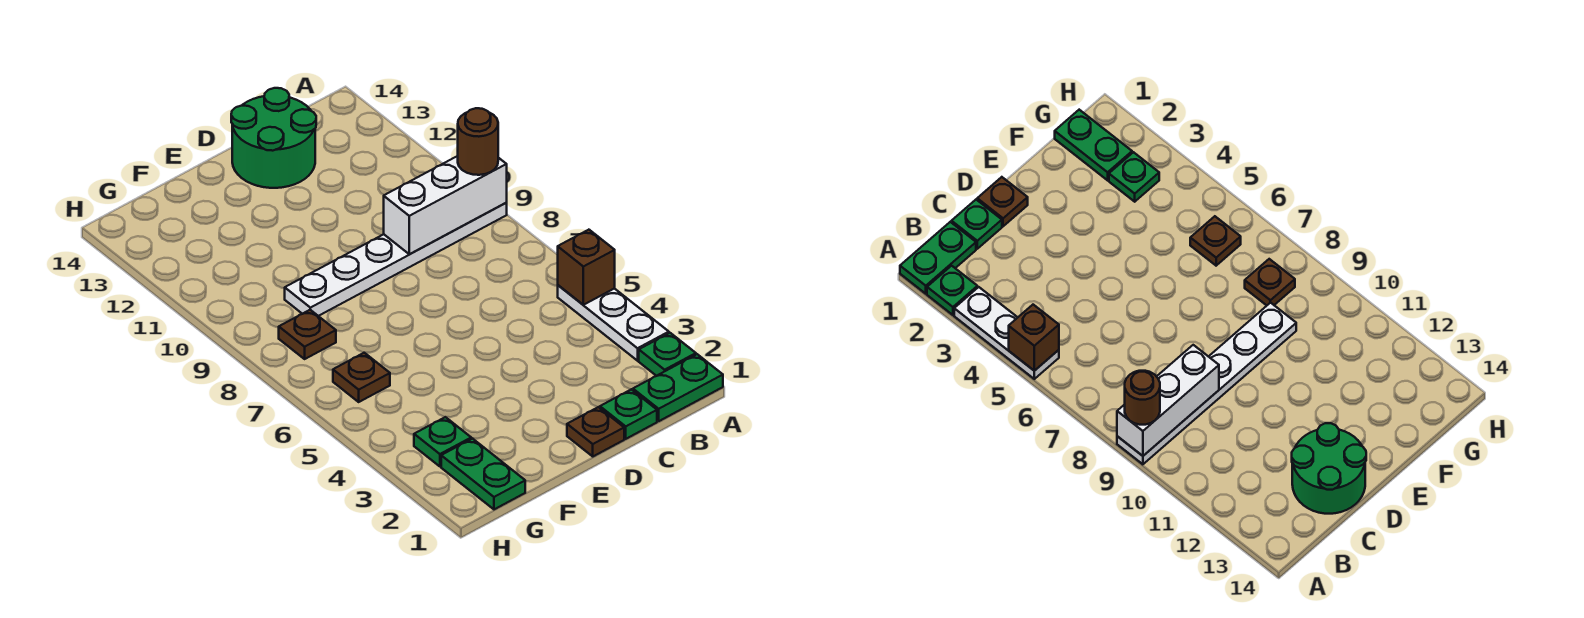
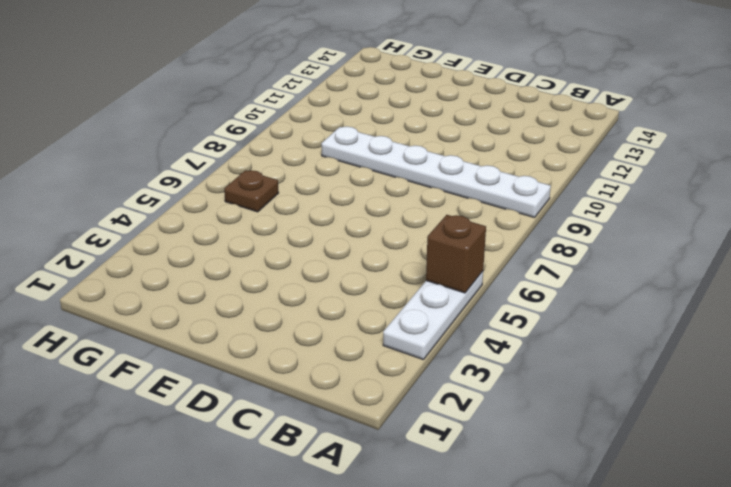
none -> green 1x2 plate [633,354,723,421]
none -> green 1x1 plate [639,333,696,376]
none -> green 1x1 plate [600,389,657,439]

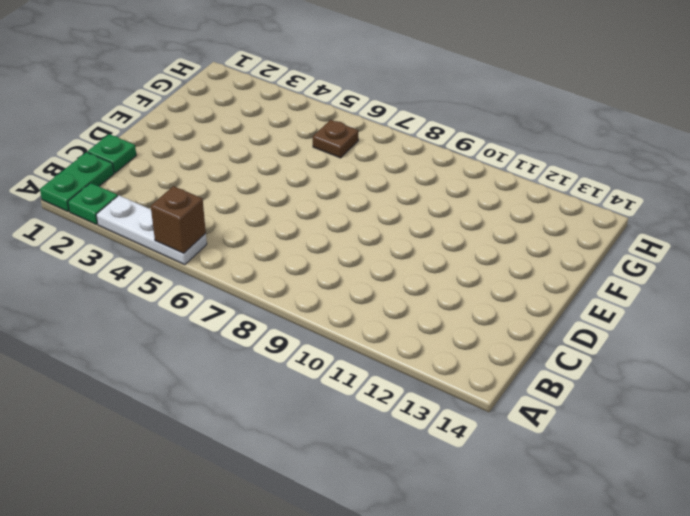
none -> white 1x6 plate [285,203,507,316]
none -> green 2x2 round brick [231,88,316,188]
none -> brown 1x1 plate [567,407,624,456]

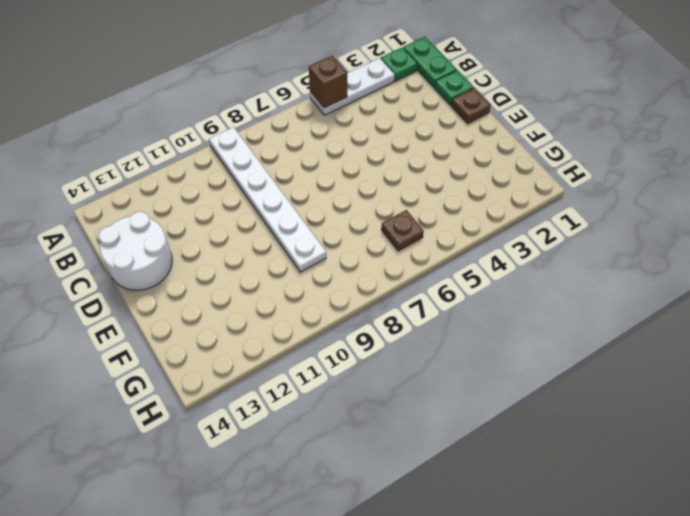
white 2x2 round brick [99,212,172,290] -> green 2x2 round brick [231,88,316,188]
none -> green 1x2 plate [441,438,525,509]
none -> green 1x1 plate [414,417,471,466]
none -> brown 1x1 plate [279,310,336,359]

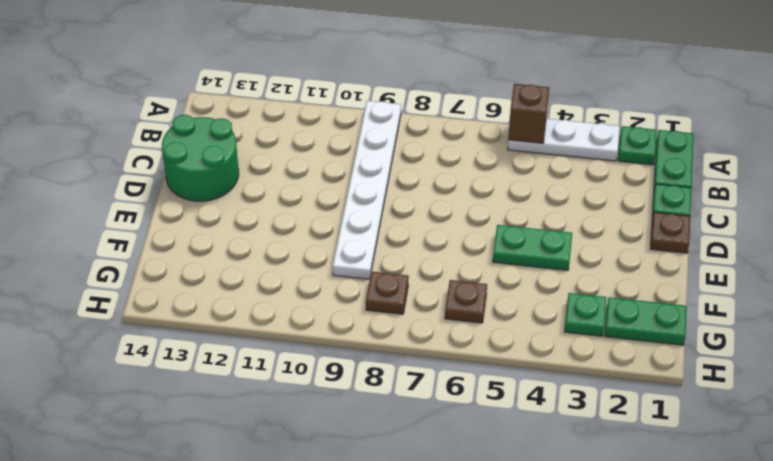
green 1x2 plate [493,225,572,270] -> none
none -> white 1x3 brick [384,156,507,254]
none -> brown 1x1 round brick [458,108,498,175]

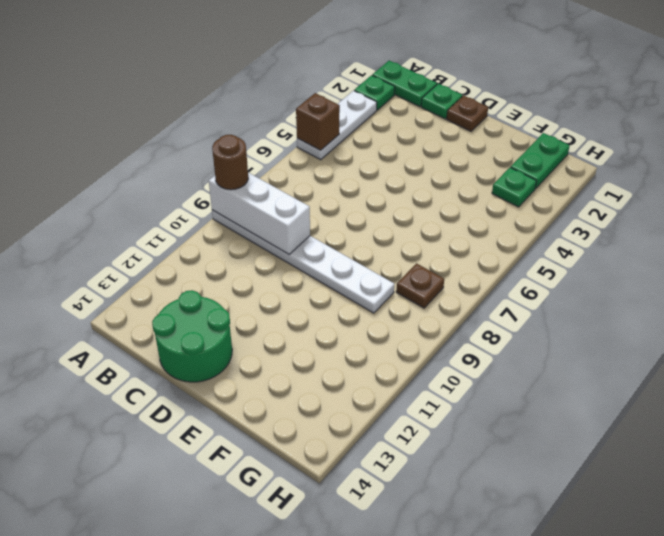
none -> brown 1x1 plate [333,353,390,402]

